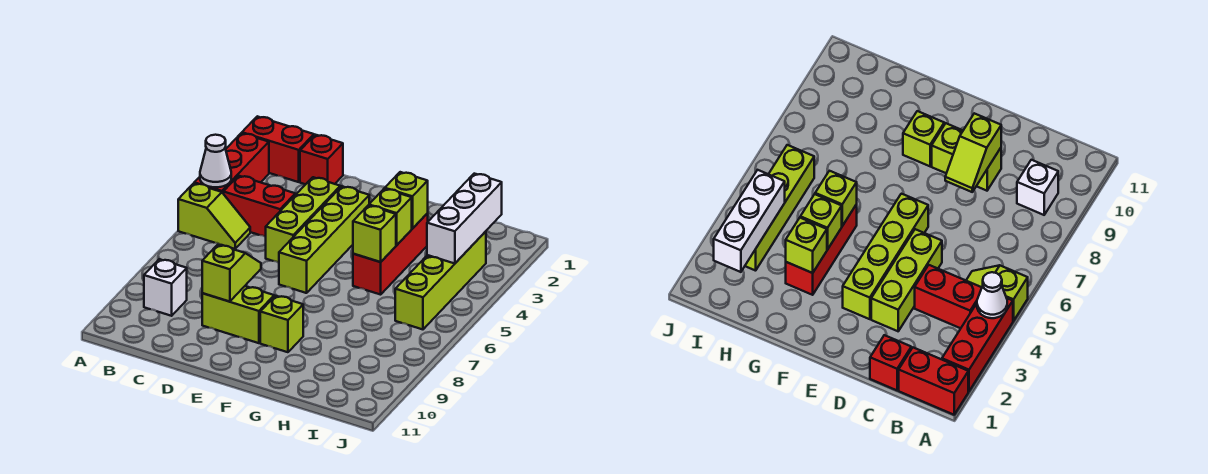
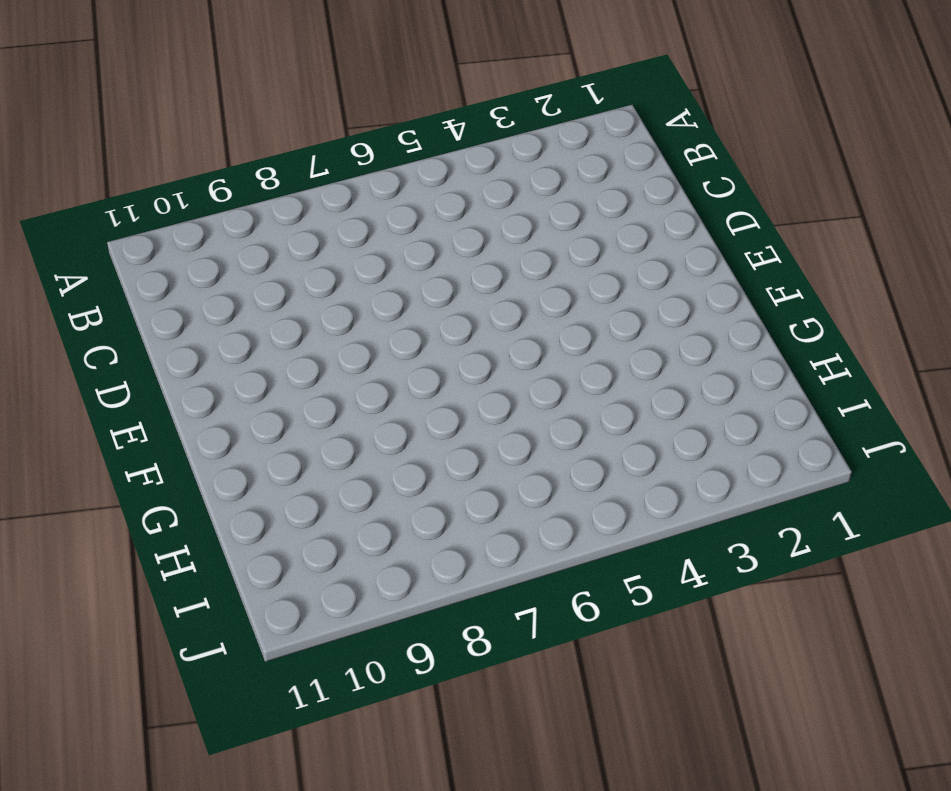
none -> red 1x2 brick [242,116,314,182]
none -> red 1x3 brick [194,133,269,193]
none -> lime 1x2 slope [178,183,250,249]

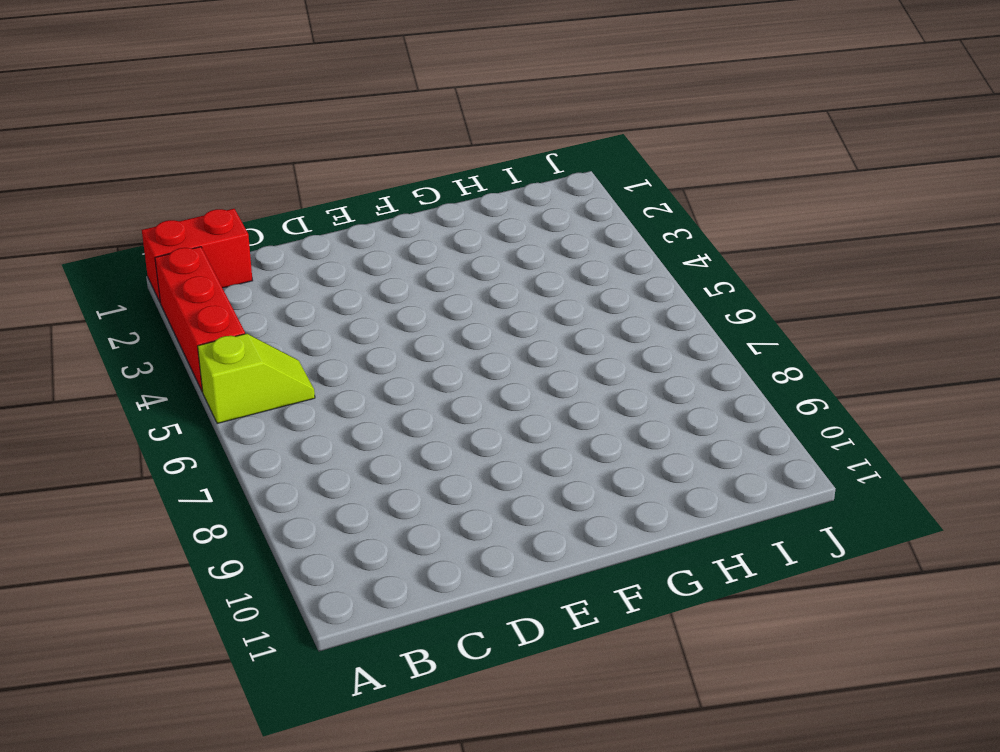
none -> red 1x2 brick [223,176,295,237]
none -> white 1x1 brick [144,259,187,316]
none -> red 1x1 brick [300,135,343,184]

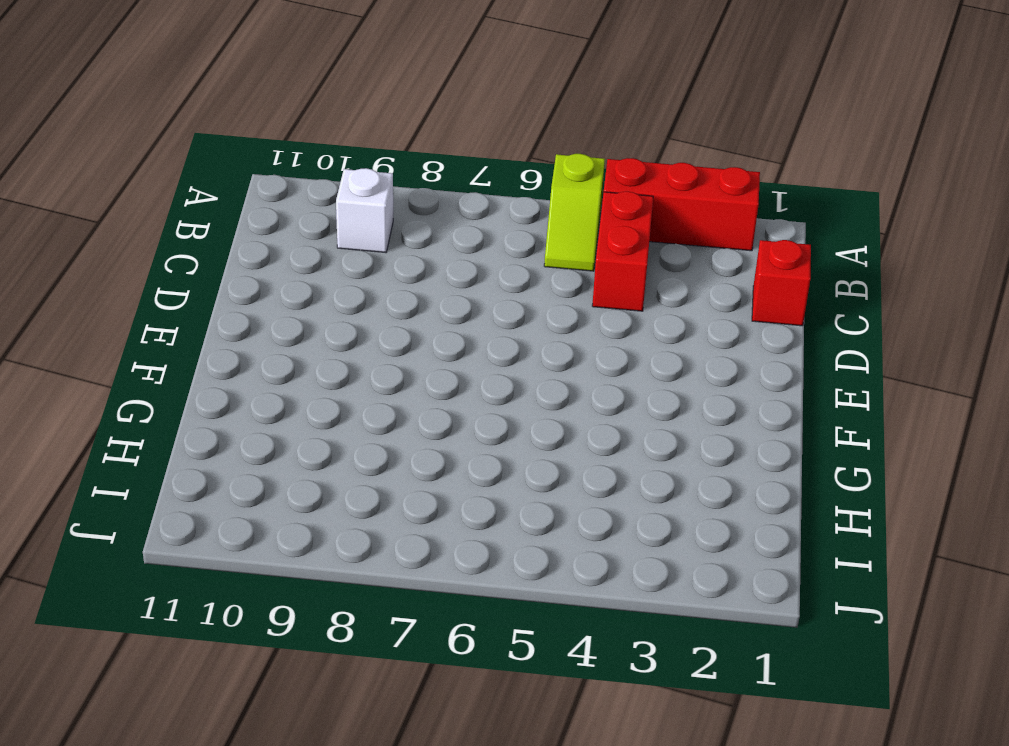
none -> red 1x2 brick [242,116,314,182]
none -> lime 1x3 brick [266,177,340,263]
none -> lime 1x2 brick [202,286,274,343]

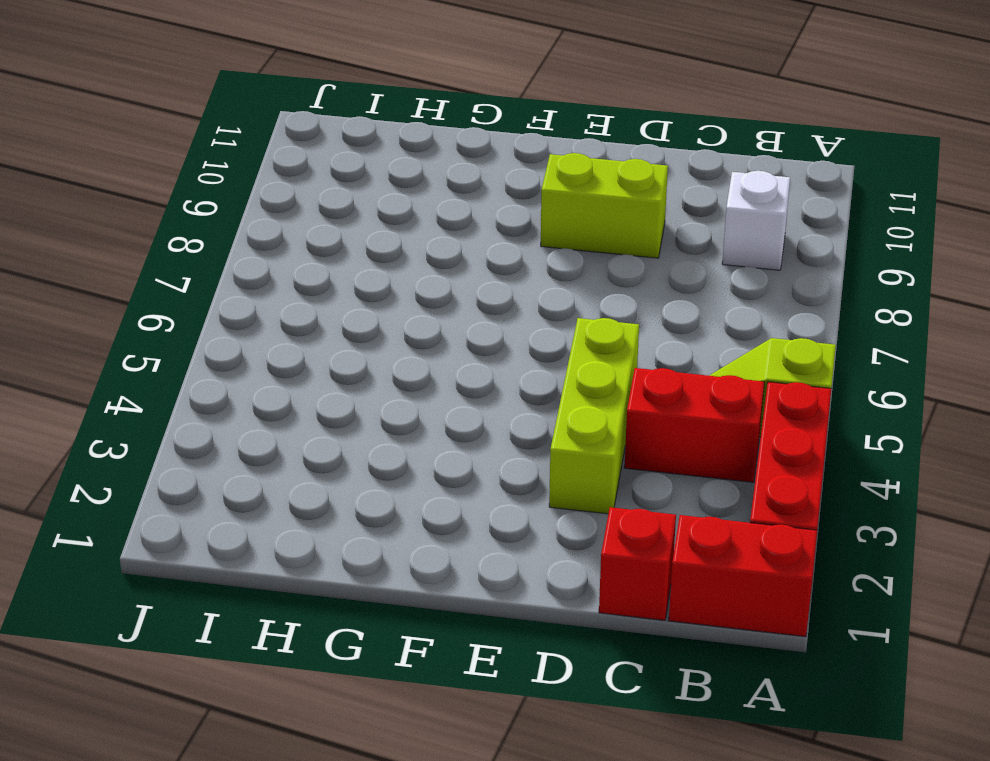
none -> lime 1x4 brick [279,186,369,293]
none -> lime 1x1 brick [260,296,303,352]
none -> red 1x3 brick [353,213,428,295]

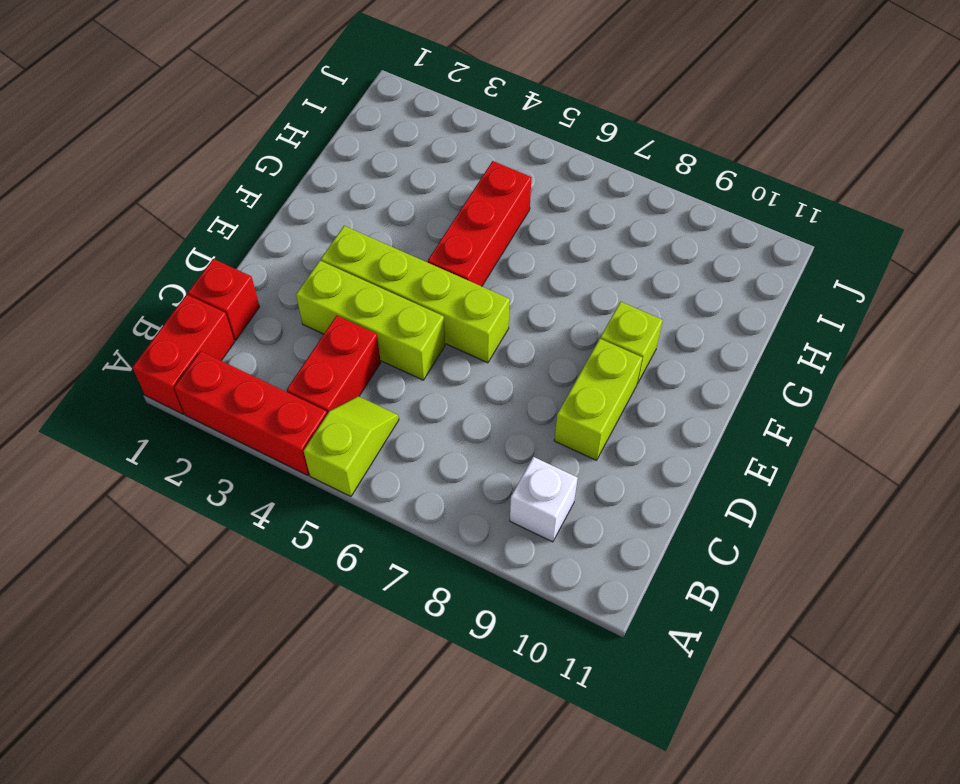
red 1x3 brick [428,161,531,286] -> red 1x3 brick turned to [353,213,428,295]
none -> lime 1x4 brick [395,231,486,329]
none -> white 1x1 cone [200,135,231,187]
none -> lime 1x2 slope [202,245,261,302]

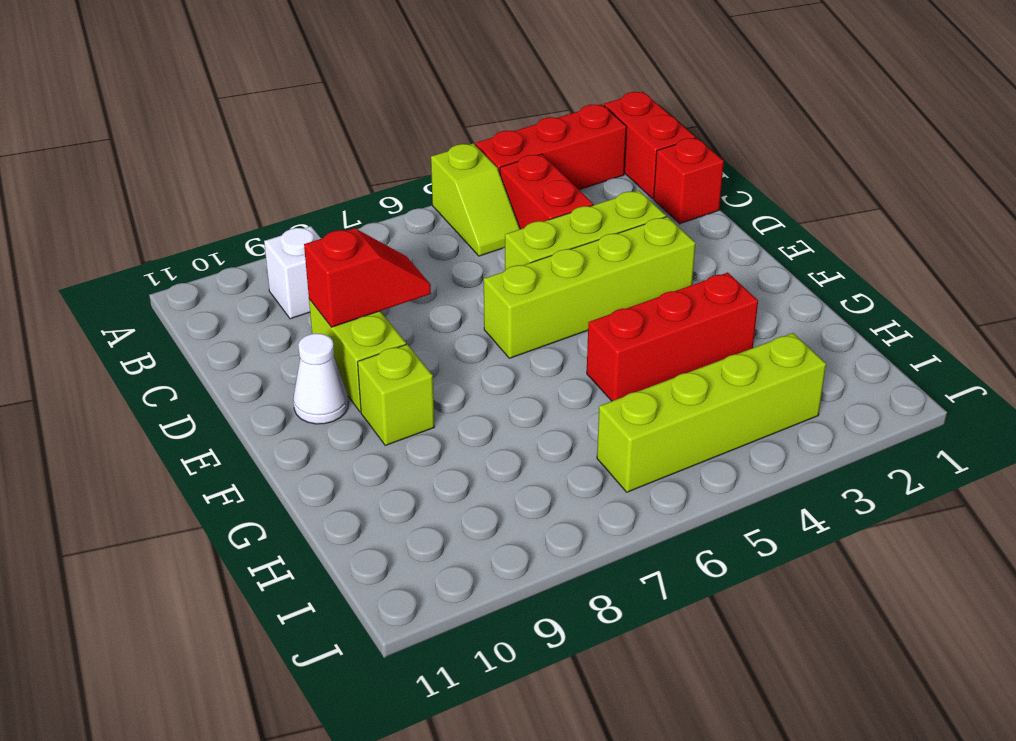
red 1x2 slope [304,228,431,327] -> lime 1x2 slope [202,245,261,302]
white 1x1 cone [293,333,348,424] -> white 1x1 cone moved to [200,135,231,187]
none -> lime 1x1 brick [385,172,428,229]
none -> lime 1x1 brick [369,189,412,245]
none -> lime 1x1 brick [353,205,396,262]

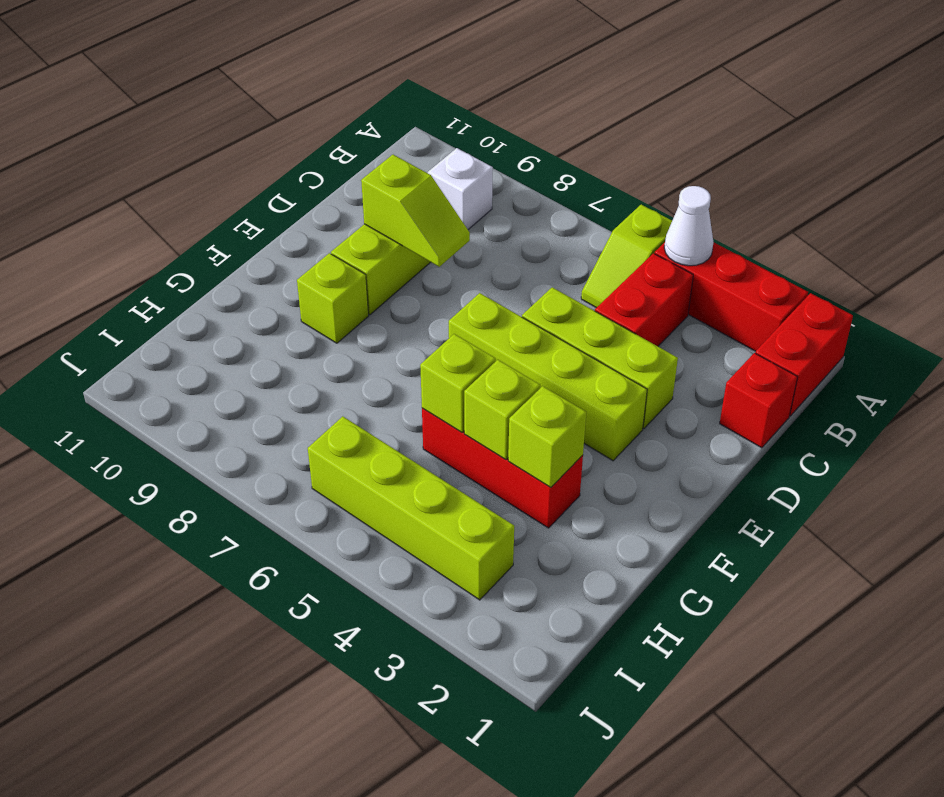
none -> white 1x3 brick [427,174,502,264]

